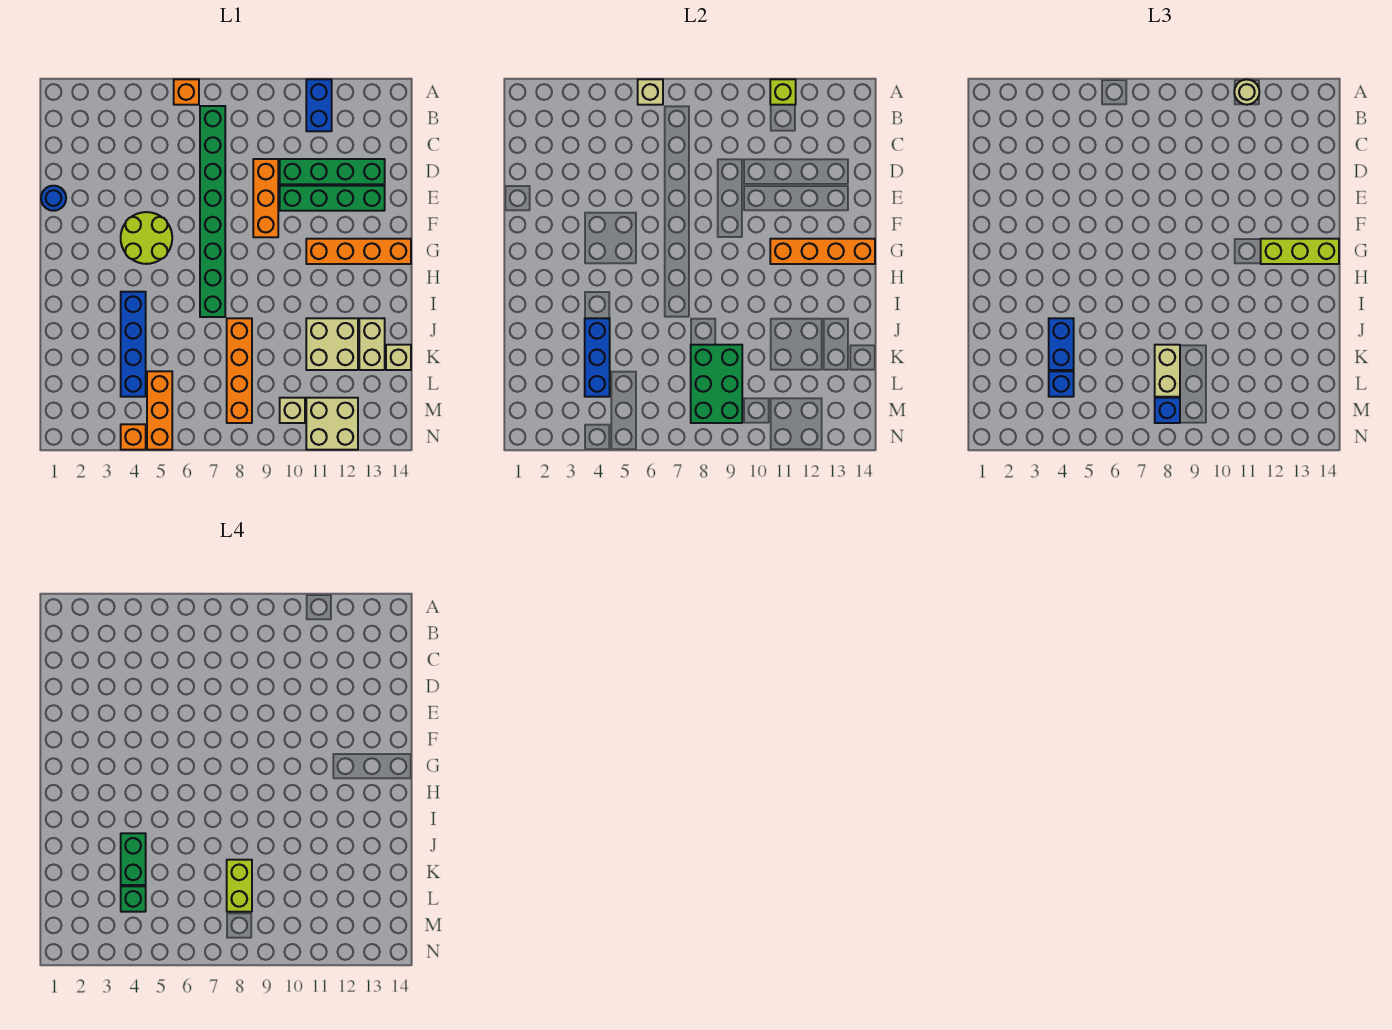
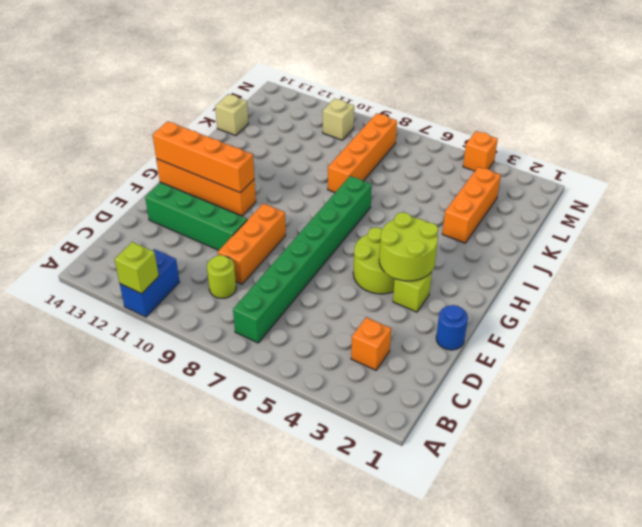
orange 1x1 brick [351,317,391,370] -> orange 1x1 brick moved to [174,79,199,105]
lime 1x1 round brick [207,255,236,298] -> none
lime 1x1 brick [393,272,432,312] -> none
lime 2x2 round brick [379,212,438,281] -> none
orange 1x3 brick [442,167,501,243] -> orange 1x3 brick moved to [147,371,172,450]
none -> green 1x4 brick [280,159,385,184]
none -> blue 1x4 brick [121,292,146,397]
none -> tan 2x2 brick [306,318,358,370]
none -> tan 1x2 brick [359,318,385,370]

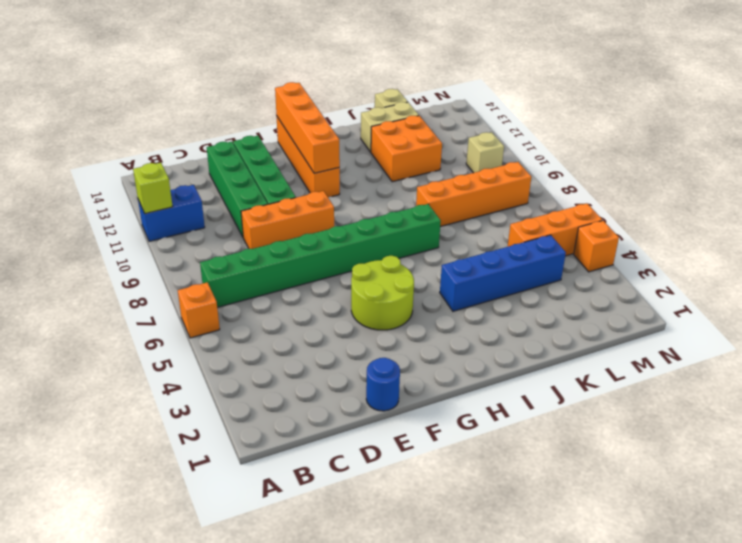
orange 2x2 brick [371,116,442,182] -> tan 2x2 brick [306,318,358,370]
none -> tan 2x2 brick [306,398,358,450]
none -> tan 1x1 brick [638,79,663,105]
none -> blue 1x3 brick [585,318,610,397]
none -> green 2x3 brick [691,345,742,423]

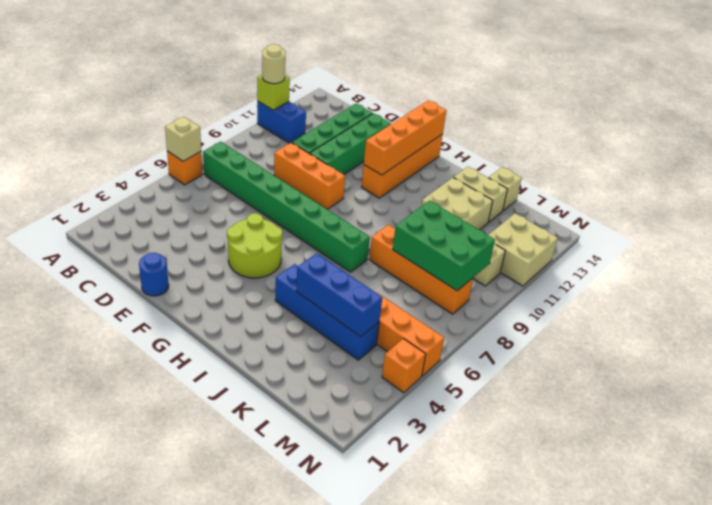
none -> lime 1x3 brick [1261,239,1339,264]
none -> blue 1x2 brick [1049,318,1074,370]
none -> tan 1x2 brick [1155,345,1180,397]
none -> blue 1x1 brick [1049,371,1074,397]

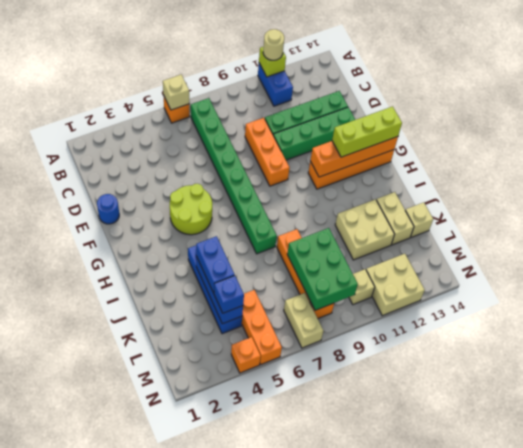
tan 1x2 brick [284,293,323,348] -> tan 1x2 brick moved to [1155,345,1180,397]
none -> blue 1x1 brick [1155,398,1180,423]
none -> green 1x2 brick [121,833,146,885]
none -> lime 1x2 brick [227,860,252,912]
none -> green 1x1 brick [121,886,146,912]

